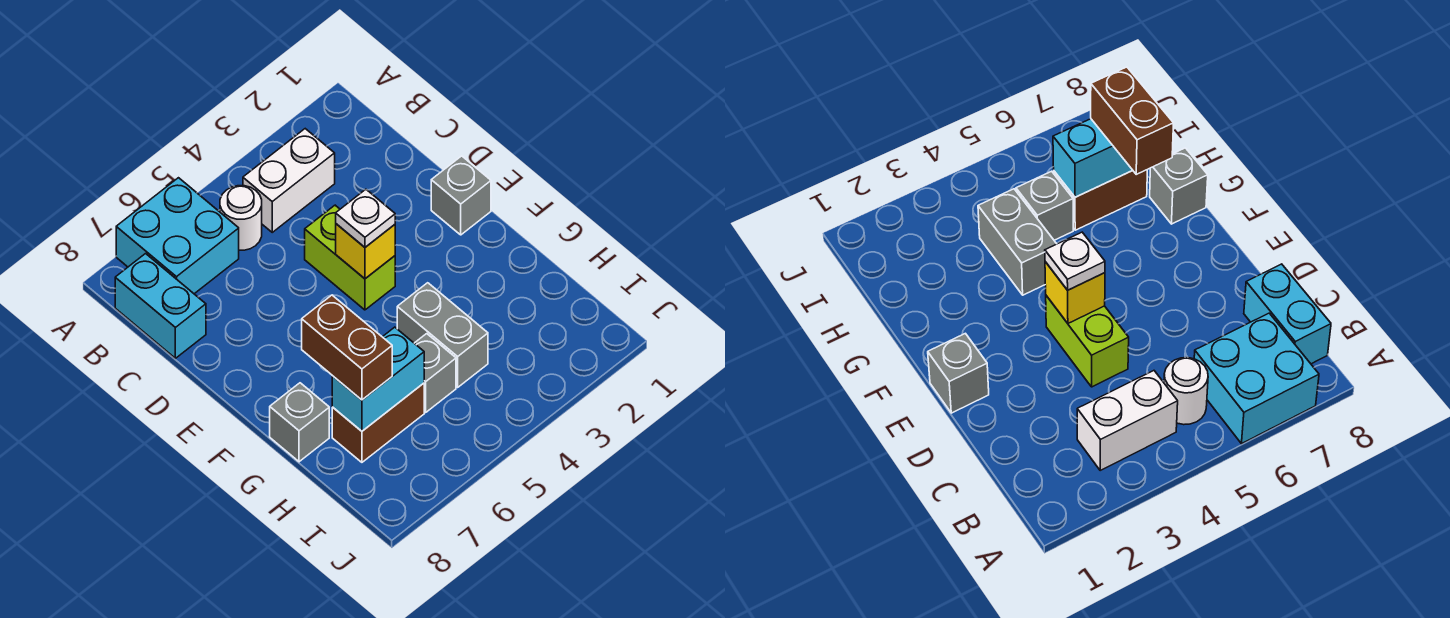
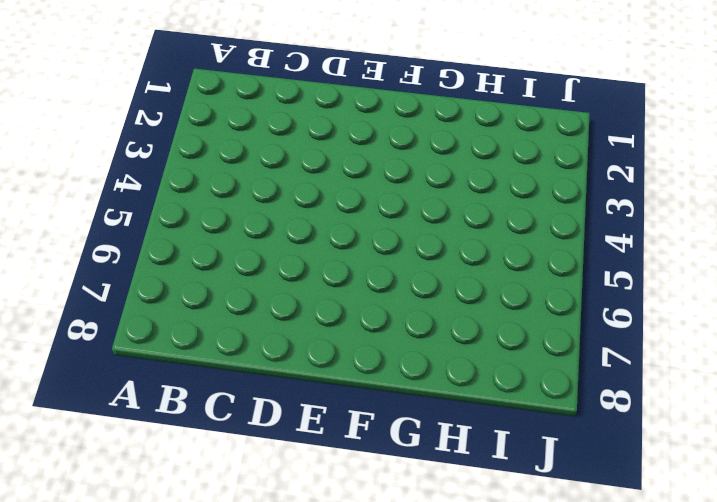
none -> cyan 2x2 brick [116,178,239,294]
none -> white 1x2 brick [243,129,335,232]
none -> white 1x1 round brick [220,186,262,250]

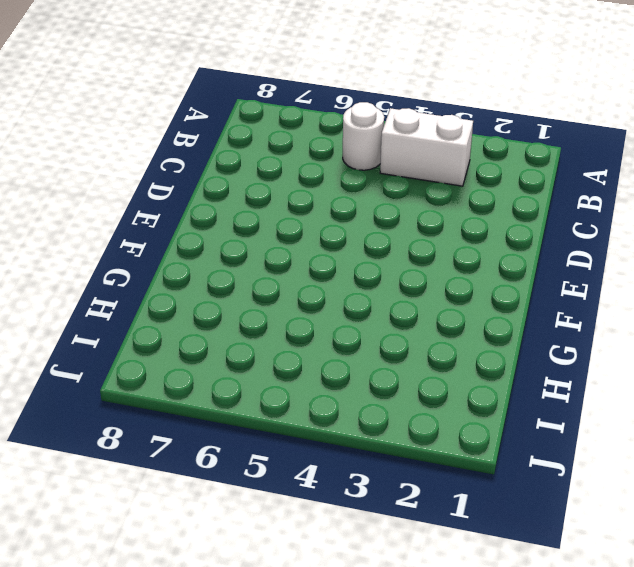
none -> cyan 2x2 brick [116,178,239,294]
none -> cyan 1x2 brick [115,254,206,358]
none -> lime 1x2 brick [305,205,395,310]

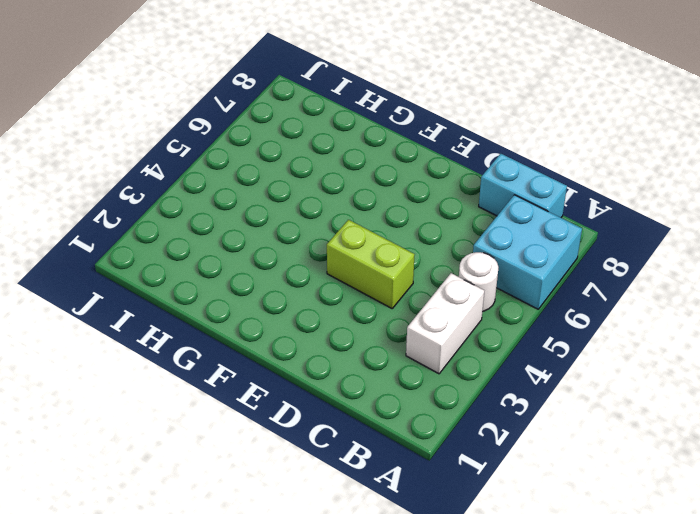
none -> grey 1x1 brick [431,156,491,235]
none -> grey 1x2 brick [397,283,488,387]
none -> grey 1x1 brick [270,383,329,462]

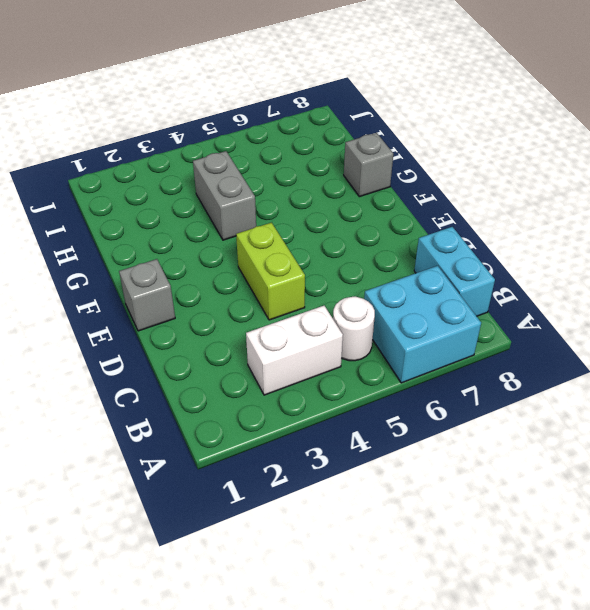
none -> grey 1x1 brick [414,334,456,412]
none -> brown 1x2 brick [332,383,424,462]
none -> yellow 1x1 brick [336,224,395,279]

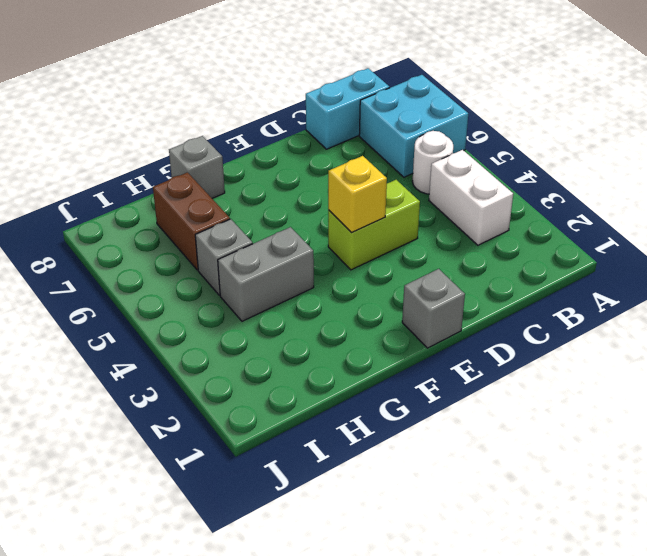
none -> cyan 1x2 brick [332,327,424,431]
none -> white 1x1 plate [336,189,395,247]
none -> brown 1x2 brick [302,295,392,400]

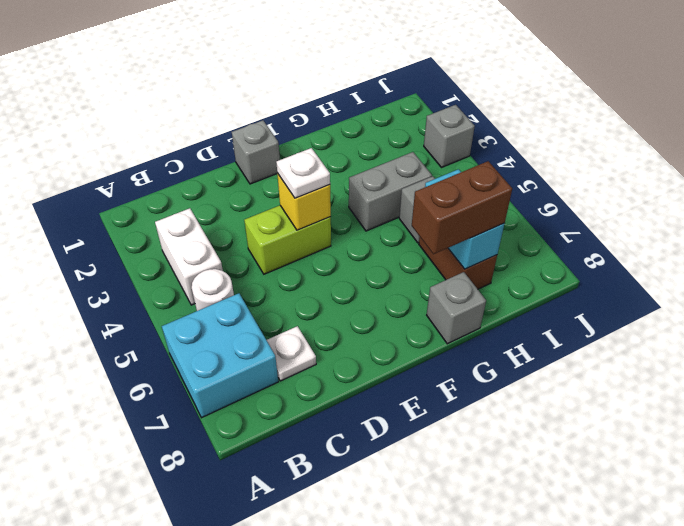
white 1x1 plate [267,326,316,381] -> none
grey 1x1 brick [424,105,475,168] -> none
none -> cyan 1x2 brick [115,254,206,358]

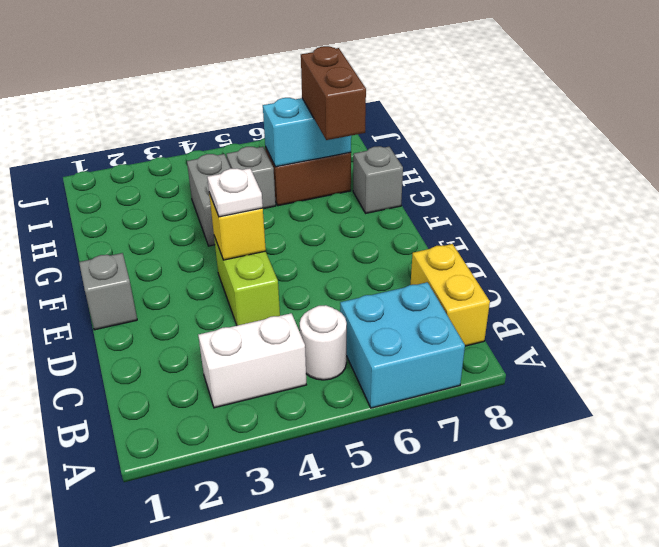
yellow 1x2 brick [411,244,490,346] -> cyan 1x2 brick [115,254,206,358]

